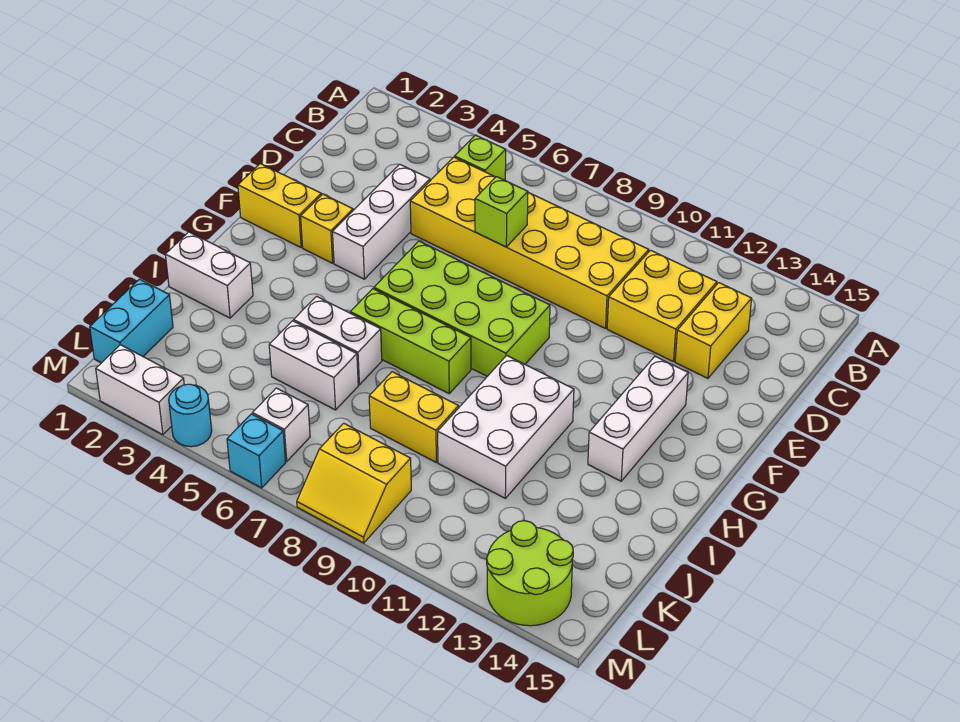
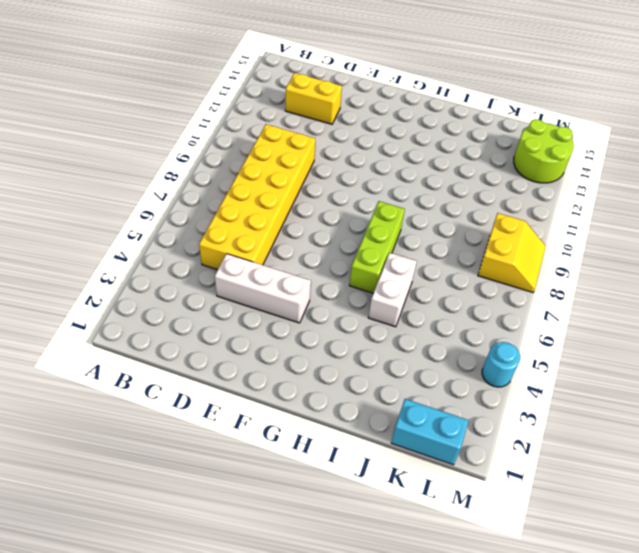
none -> lime 1x1 brick [455,135,506,180]
none -> yellow 2x2 brick [607,250,717,362]
none -> yellow 1x2 brick [238,164,321,247]

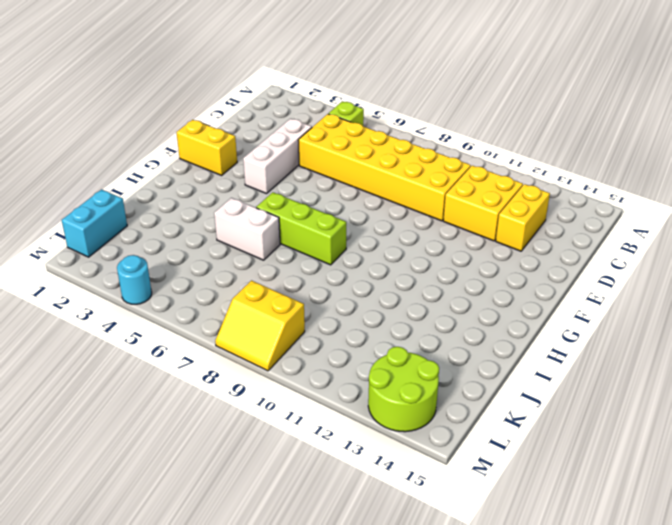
none -> yellow 1x1 brick [301,194,353,263]
none -> lime 2x4 brick [374,241,550,376]
none -> white 1x3 brick [588,356,688,481]

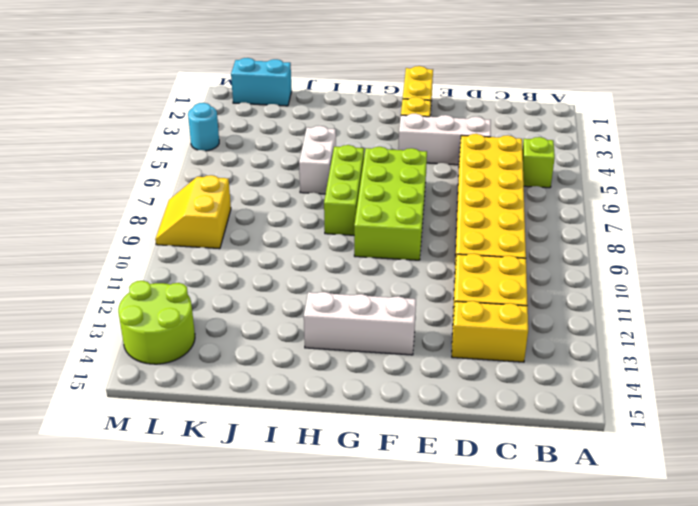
none -> white 2x3 brick [438,356,574,498]
none -> white 1x2 brick [165,232,253,318]
none -> white 1x2 brick [269,321,358,410]

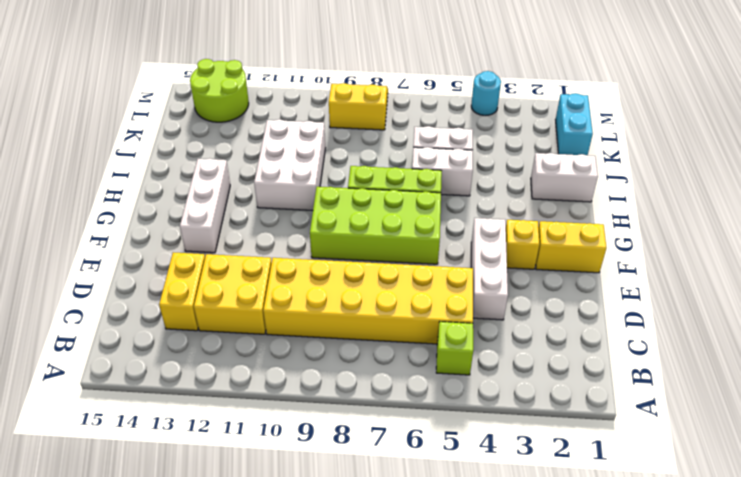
none -> yellow 1x2 brick [369,372,459,462]
none -> white 1x1 brick [253,388,310,461]
none -> white 1x2 brick [96,345,184,435]

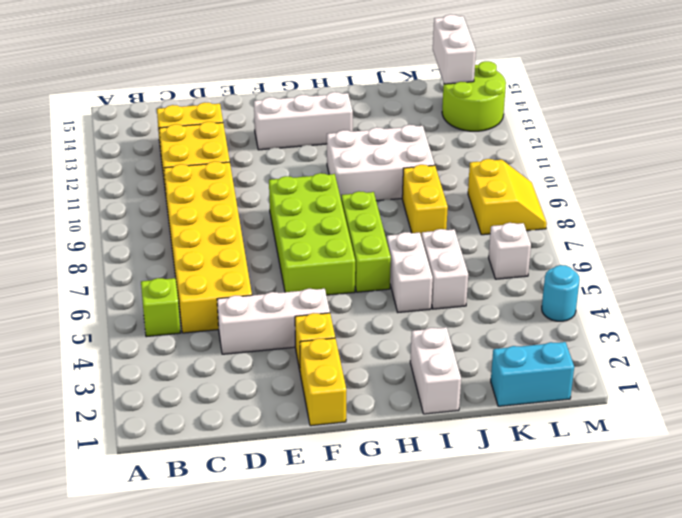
white 1x2 brick [433,14,476,84] -> white 1x2 brick moved to [96,345,184,435]
none -> cyan 1x1 brick [227,414,286,488]
none -> lime 1x1 brick [475,177,528,247]

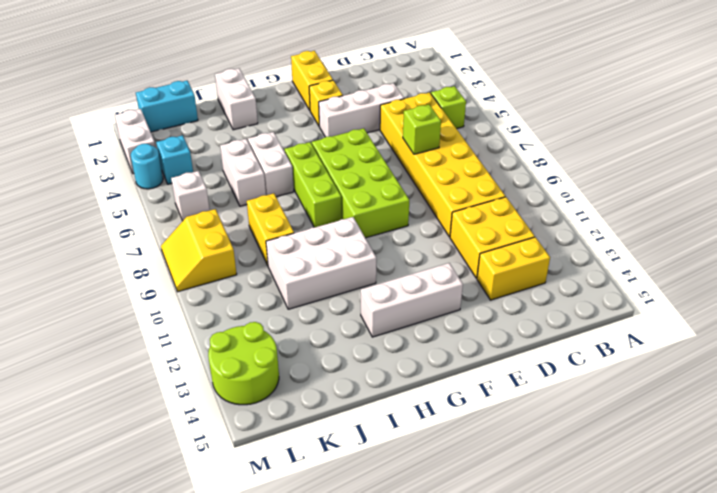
cyan 1x1 brick [156,135,193,184] -> cyan 1x1 brick moved to [227,414,286,488]

